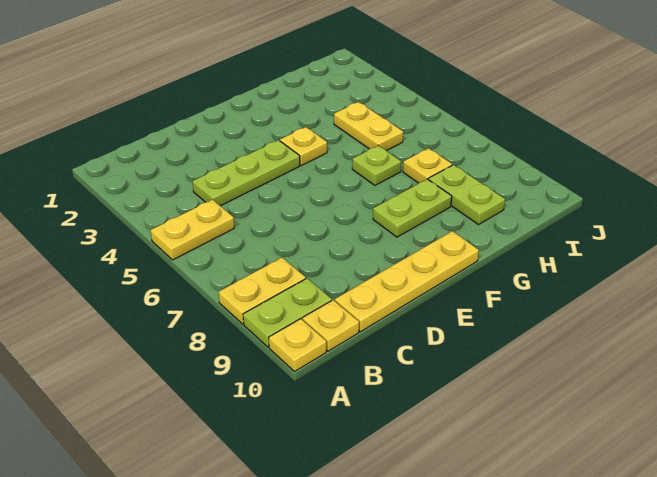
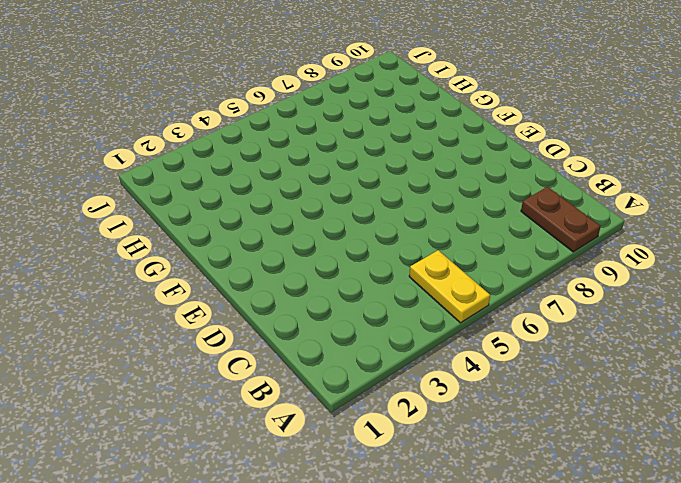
brown 1x2 plate [521,187,601,252] -> lime 1x2 plate [243,278,332,347]
none -> yellow 1x2 plate [219,258,306,324]
none -> yellow 1x1 plate [269,319,326,371]
none -> yellow 1x1 plate [302,300,359,351]

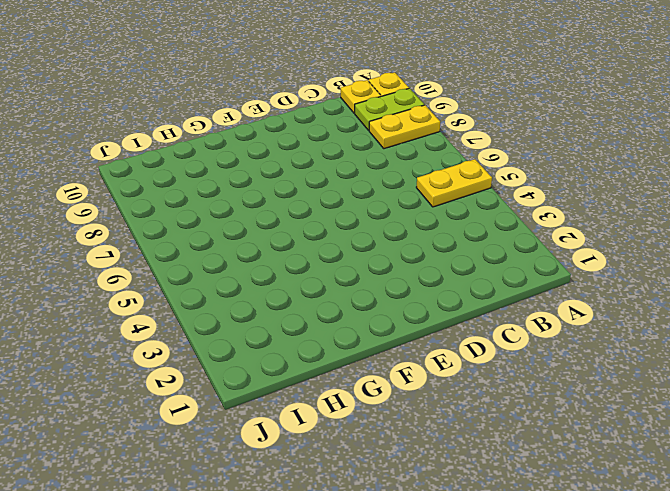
none -> lime 1x3 plate [192,140,300,206]
none -> yellow 1x4 plate [335,231,479,332]
none -> yellow 1x1 plate [280,127,327,166]

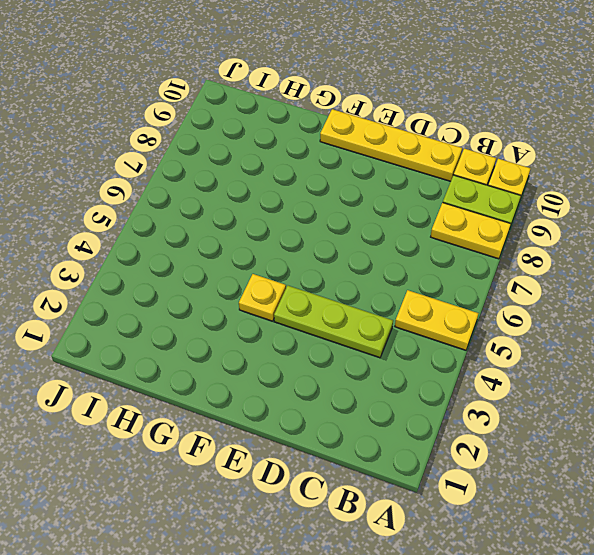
none -> lime 1x2 plate [373,179,452,237]
none -> lime 1x1 plate [352,146,401,185]
none -> yellow 1x2 plate [334,102,403,151]

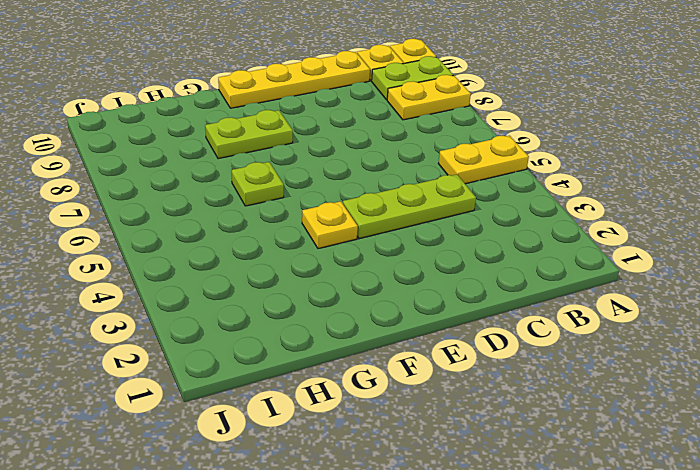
none -> yellow 1x2 plate [334,102,403,151]
none -> yellow 1x1 plate [403,148,452,183]
none -> lime 1x2 plate [428,165,505,225]

